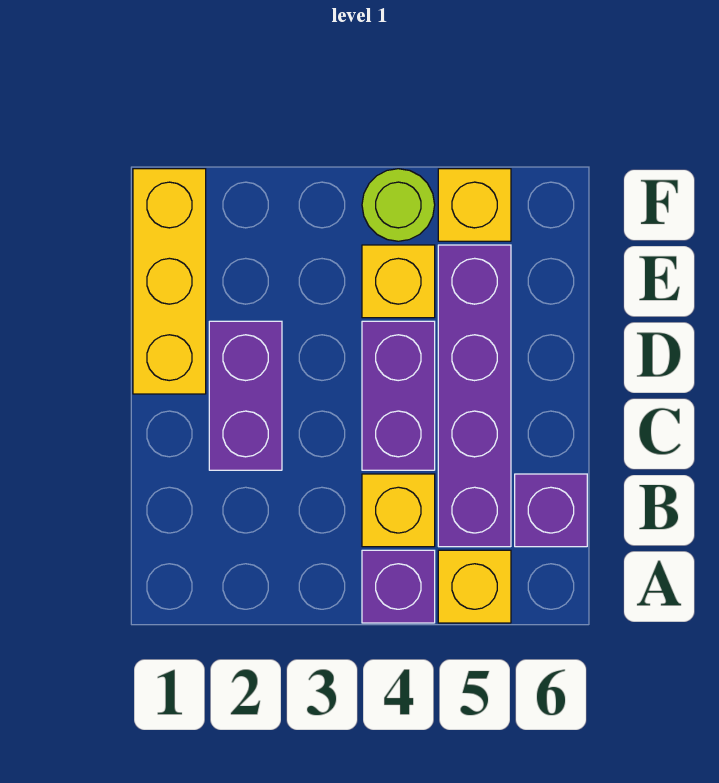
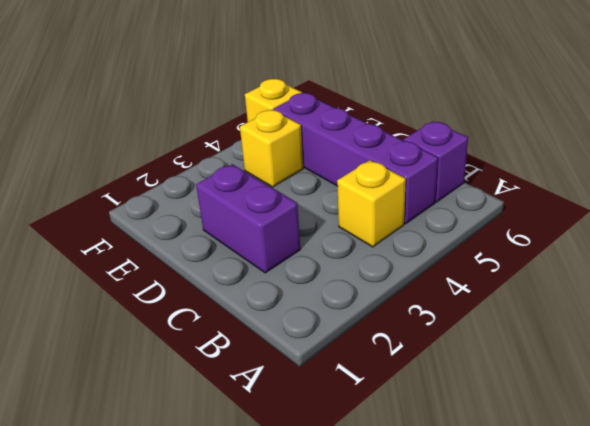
none -> purple 1x1 brick [362,550,435,623]
none -> yellow 1x1 brick [438,550,511,623]

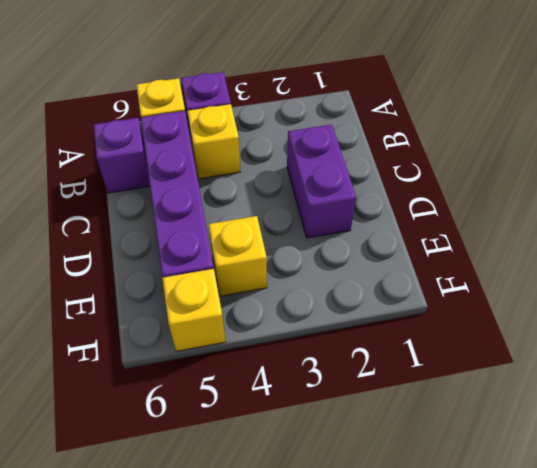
none -> purple 1x2 brick [362,321,435,470]
none -> yellow 1x3 brick [133,169,206,394]

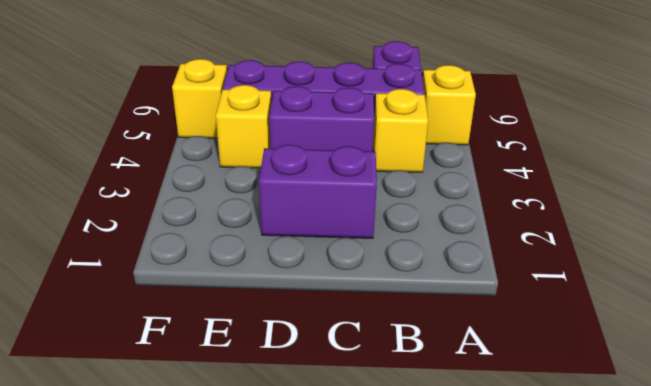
none -> purple 1x1 brick [362,550,435,623]
none -> yellow 1x3 brick [133,169,206,394]

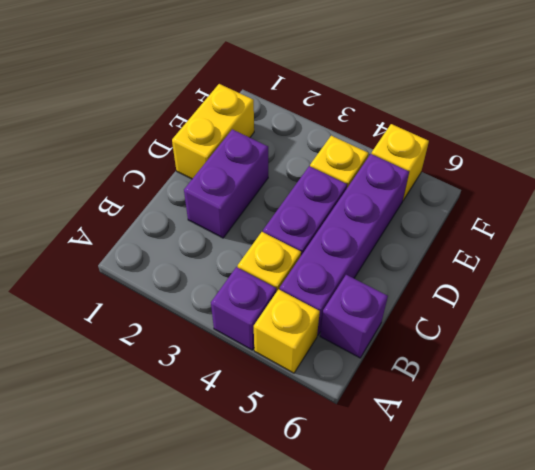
yellow 1x2 brick [172,84,254,179] -> yellow 1x3 brick [133,169,206,394]
none -> lime 1x1 round brick [362,169,435,241]

